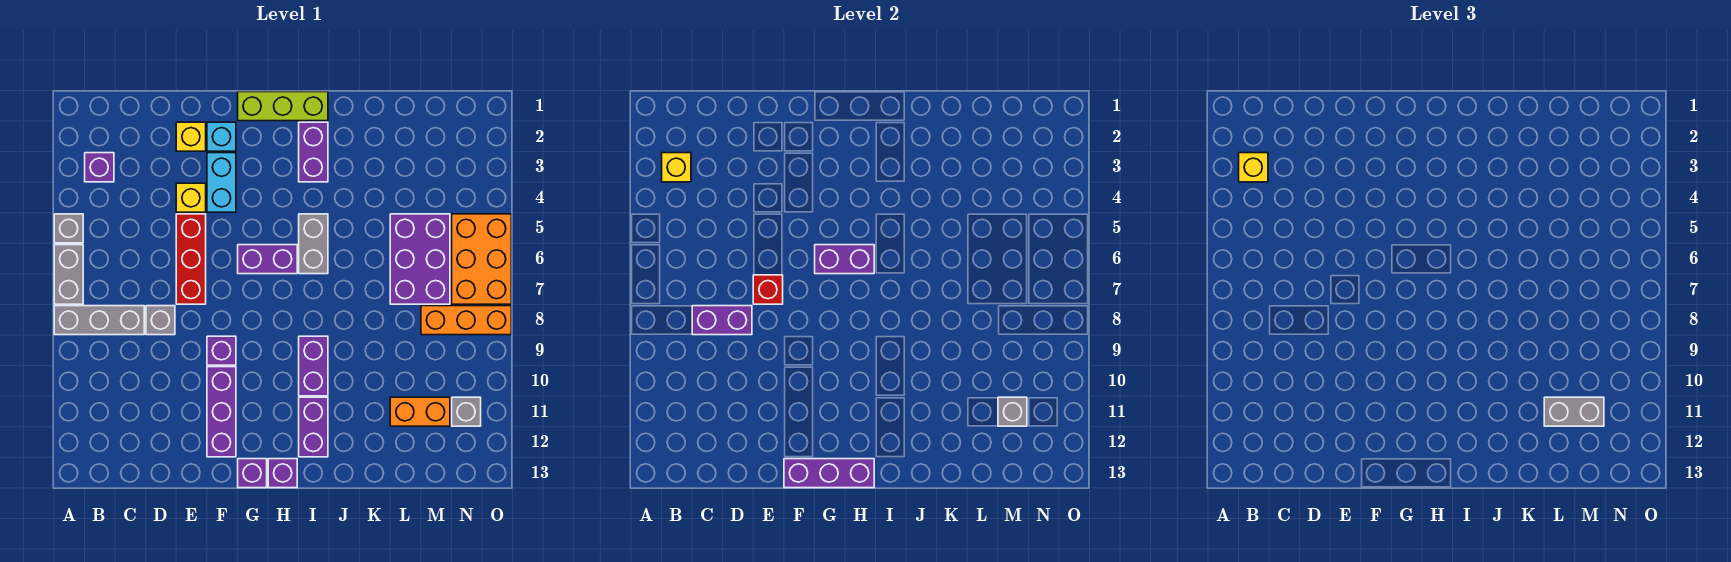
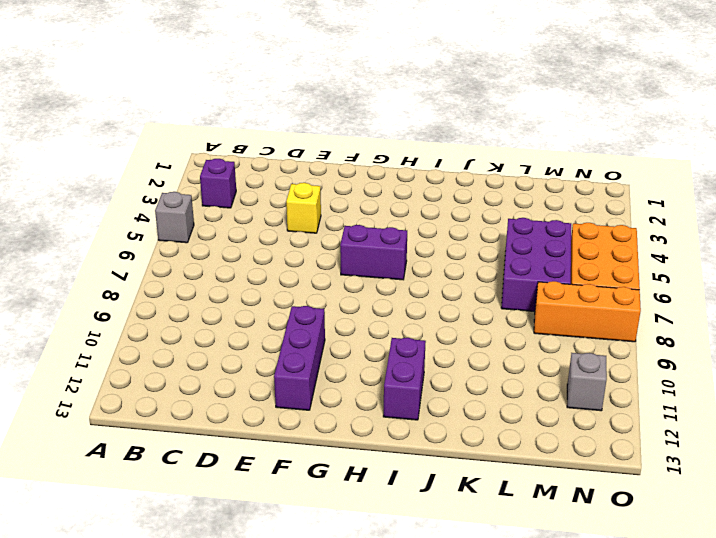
none -> grey 1x2 brick [54,245,83,304]
none -> grey 1x3 brick [54,306,144,335]
none -> grey 1x1 brick [146,306,175,335]
none -> yellow 1x1 brick [176,122,206,151]

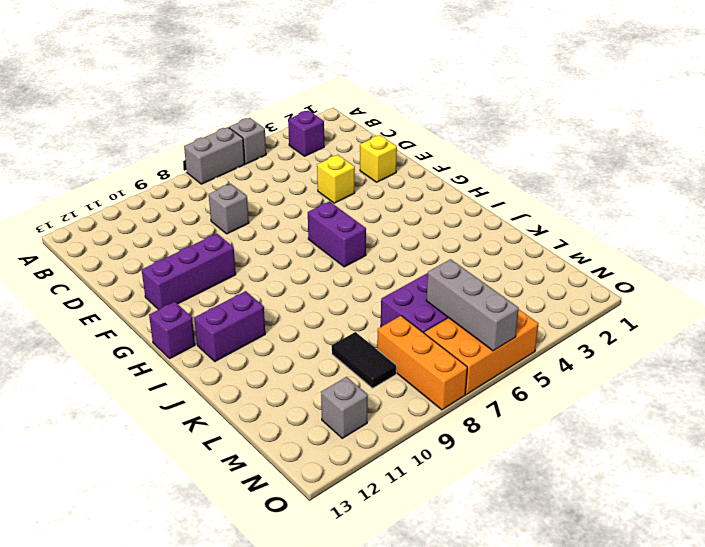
black 1x2 tile [332,332,397,388] -> none
grey 1x3 brick [426,259,519,351] -> grey 1x3 brick moved to [54,306,144,335]
none -> red 1x3 brick [176,214,206,304]
none -> cyan 1x1 brick [207,122,236,151]
none -> cyan 1x2 brick [207,153,236,212]
none -> purple 1x1 brick [207,336,236,365]

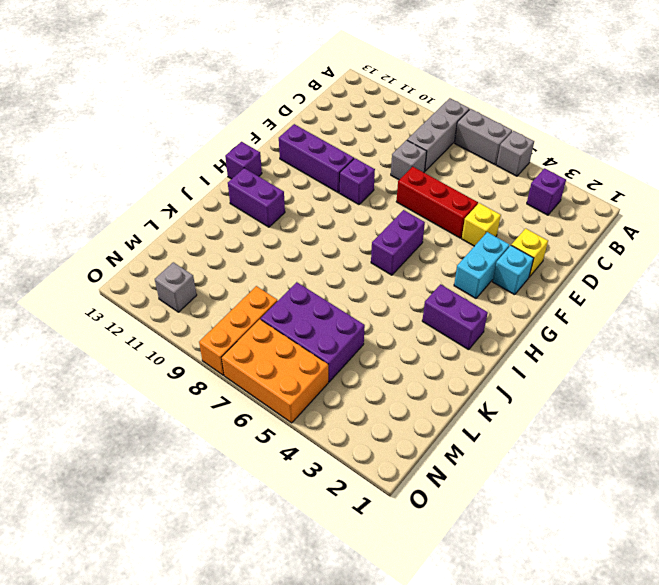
cyan 1x2 brick [454,232,510,298] -> cyan 1x2 brick turned to [207,153,236,212]
none -> lime 1x3 brick [238,92,328,121]
none -> purple 1x1 brick [238,459,267,488]
none -> grey 1x2 brick [299,214,328,274]
none -> purple 1x2 brick [299,336,328,396]

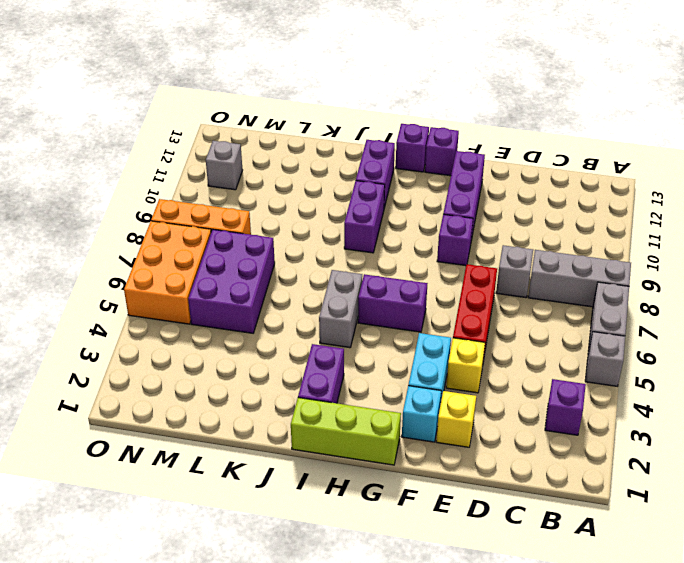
none -> orange 1x2 brick [390,397,450,426]
none -> yellow 1x1 brick [662,153,691,182]
none -> purple 1x2 brick [692,306,752,335]
none -> red 1x1 brick [753,275,783,304]

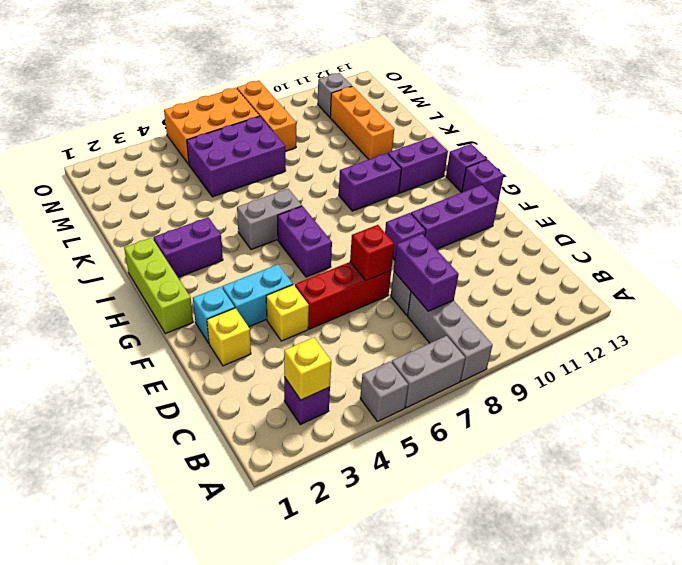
orange 1x3 brick [330,86,394,159] -> orange 1x2 brick [390,397,450,426]
none -> purple 1x3 brick [784,459,874,488]
none -> purple 1x2 brick [815,245,874,274]
none -> grey 1x1 brick [998,397,1027,426]
none -> yellow 1x1 brick [1239,153,1268,182]

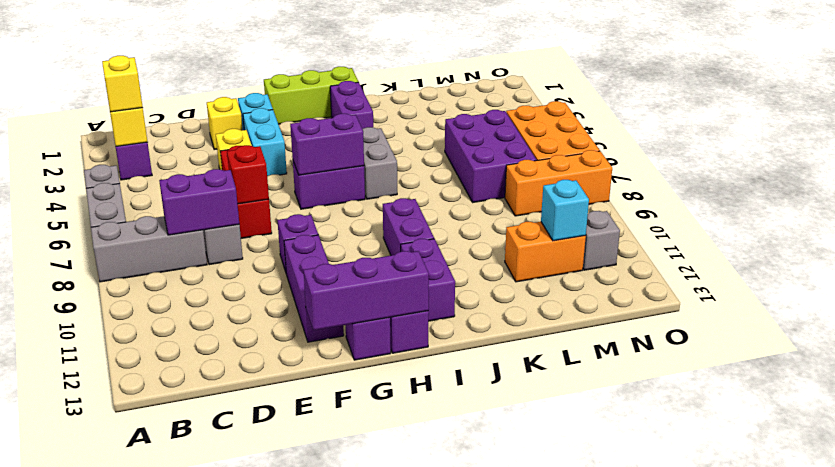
cyan 1x1 brick [541,180,589,241] -> grey 1x1 brick [998,397,1027,426]
none -> grey 1x2 brick [1544,397,1604,426]

